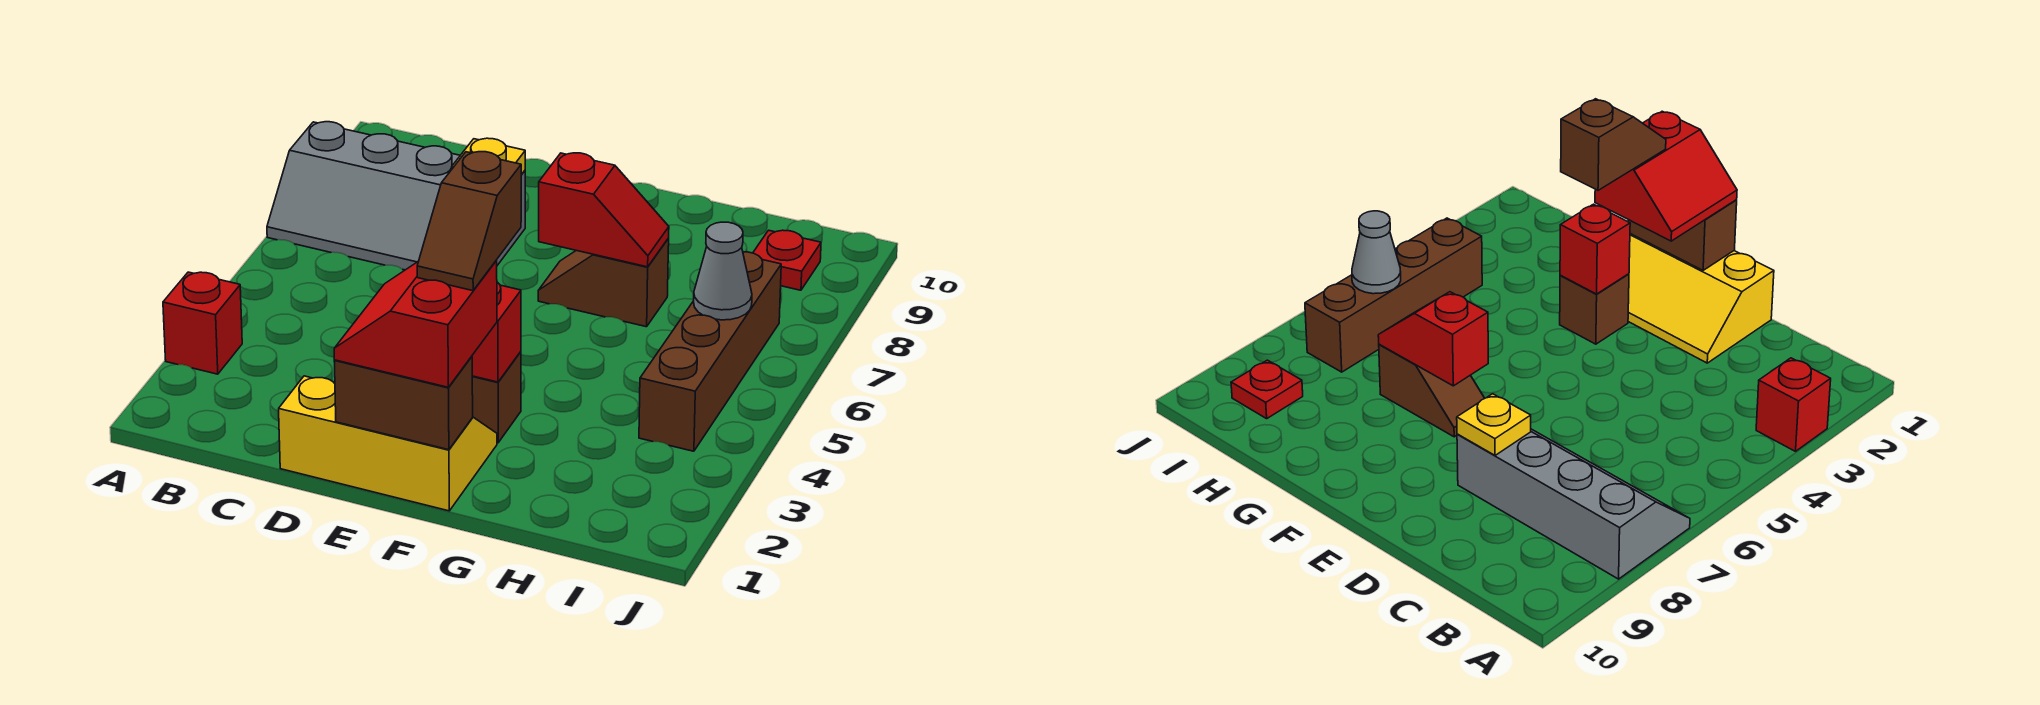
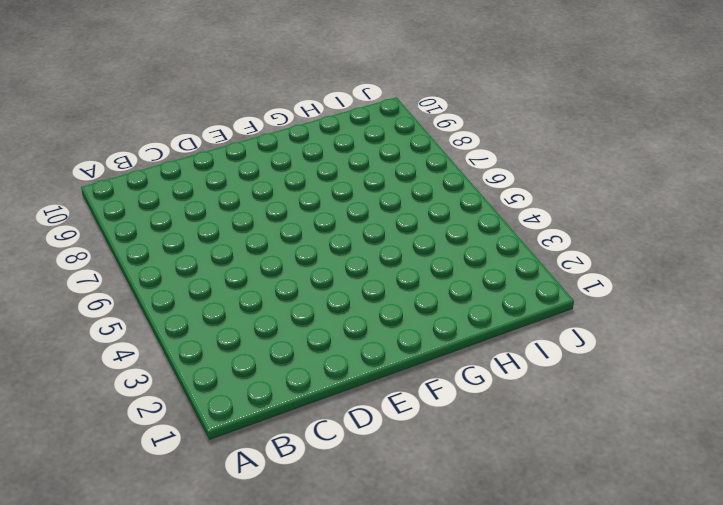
none -> red 1x1 brick [163,272,242,374]
none -> grey 2x4 slope [267,122,525,270]
none -> yellow 2x3 slope [279,376,497,511]

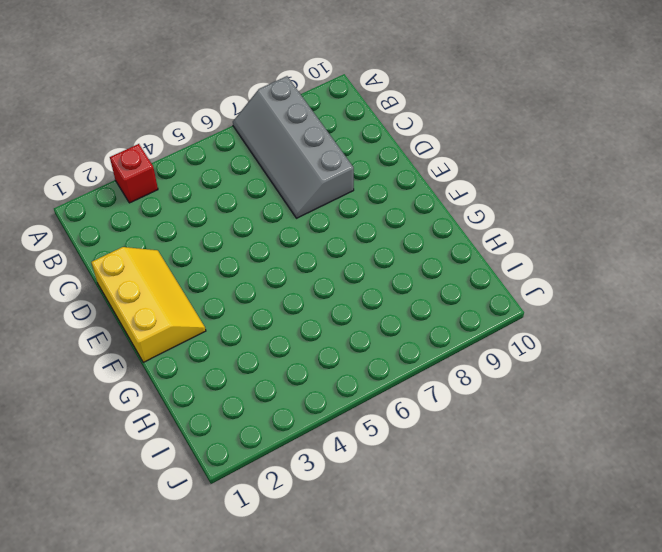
none -> brown 1x1 brick [472,352,521,443]
none -> brown 1x2 slope [538,238,669,327]
none -> brown 1x4 brick [639,252,781,451]

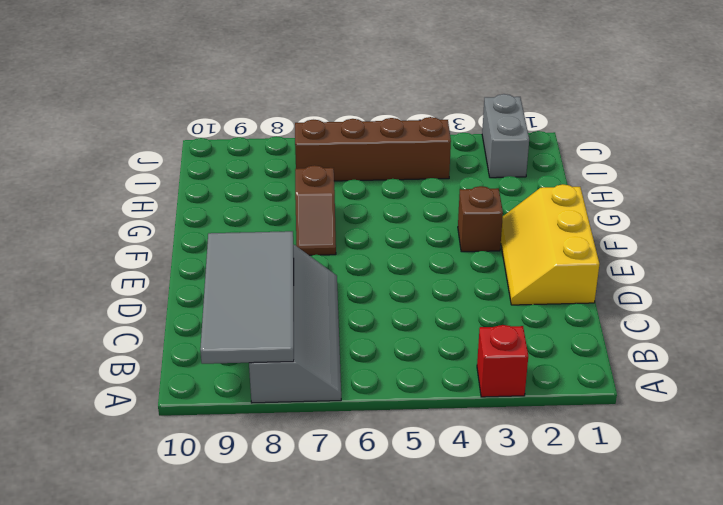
grey 2x4 tile [200,231,294,364] -> yellow 1x1 plate [452,138,525,174]
grey 1x2 brick [482,94,529,178] -> none
none -> red 1x1 plate [753,230,821,290]
none -> brown 1x2 brick [334,356,473,450]
none -> red 1x1 brick [472,282,521,382]

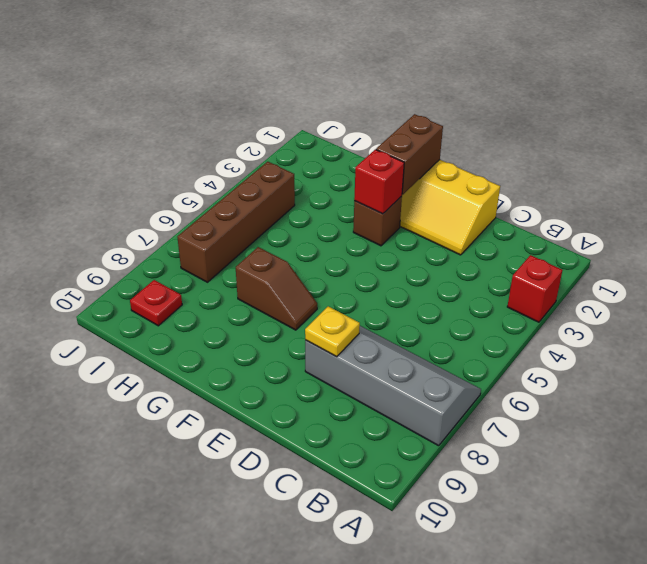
brown 1x2 brick [376,114,443,195] -> brown 1x2 brick turned to [334,356,473,450]
none -> red 1x2 slope [539,153,669,267]
none -> grey 1x1 cone [694,222,752,320]
none -> red 2x2 slope [334,261,497,387]

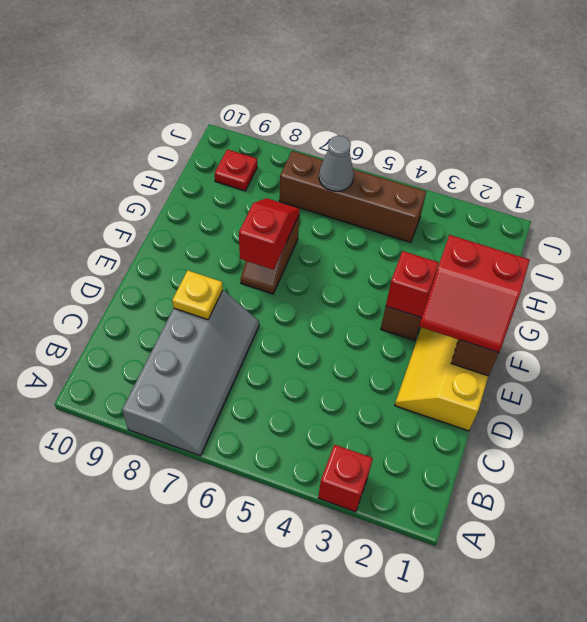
none -> brown 1x2 slope [417,152,521,291]

